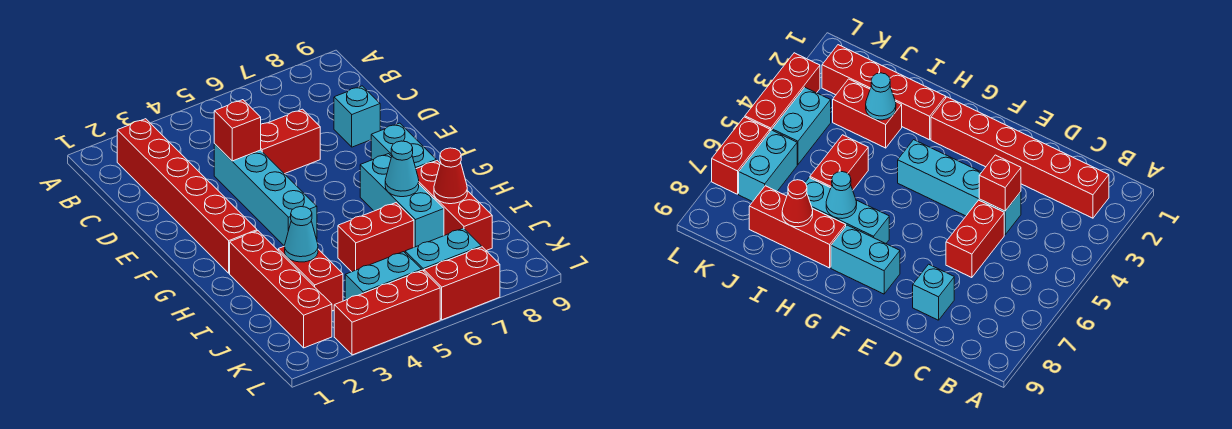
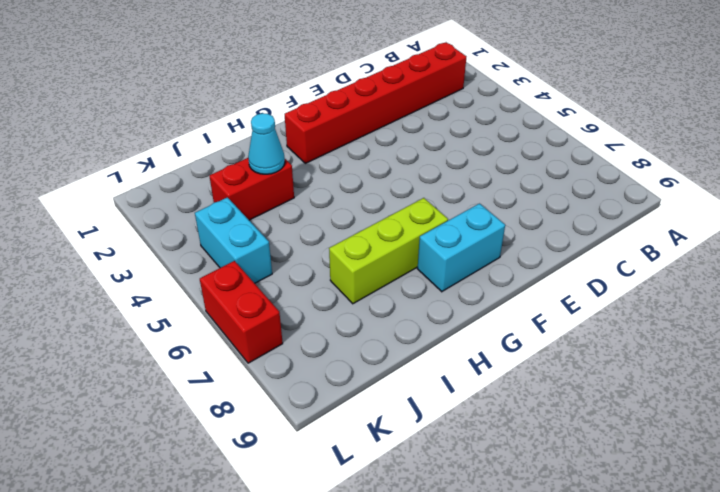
lime 1x3 brick [329,198,448,304] -> cyan 1x3 brick [360,154,444,247]
none -> cyan 1x4 brick [214,144,317,246]
none -> red 1x2 brick [261,109,320,174]
none -> cyan 1x1 brick [334,86,380,147]

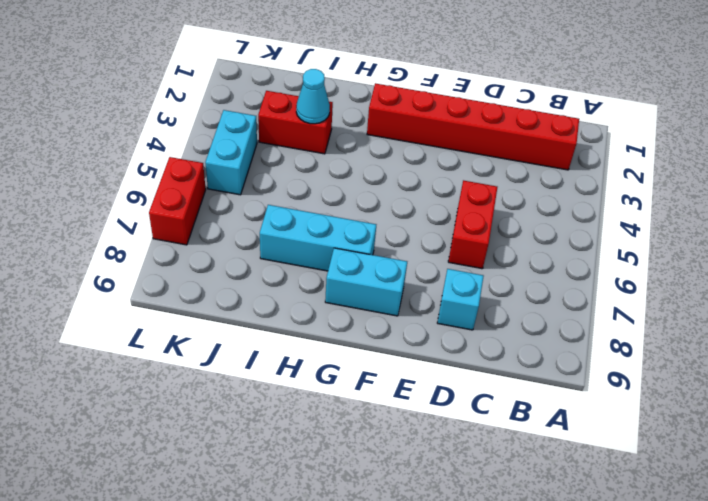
none -> cyan 1x4 brick [214,144,317,246]
none -> red 1x4 brick [230,231,332,348]
none -> red 1x3 brick [416,161,492,251]

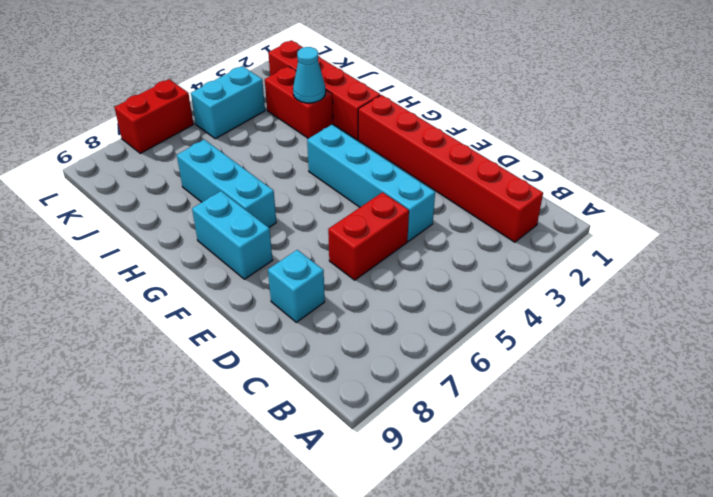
none -> red 1x3 brick [416,161,492,251]
none -> red 1x2 brick [338,203,414,272]
none -> cyan 1x2 brick [405,228,481,271]

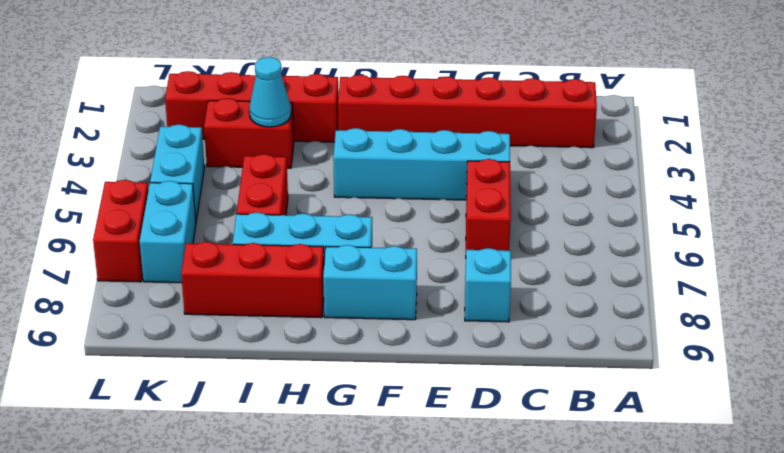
none -> red 1x3 brick [334,270,440,355]
none -> red 1x1 brick [214,100,261,161]
none -> cyan 1x1 cone [385,141,419,197]

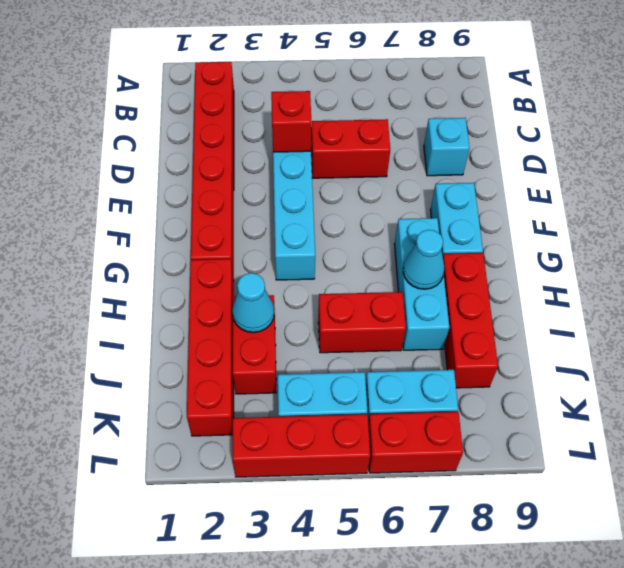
none -> red 1x1 cone [434,148,467,204]

